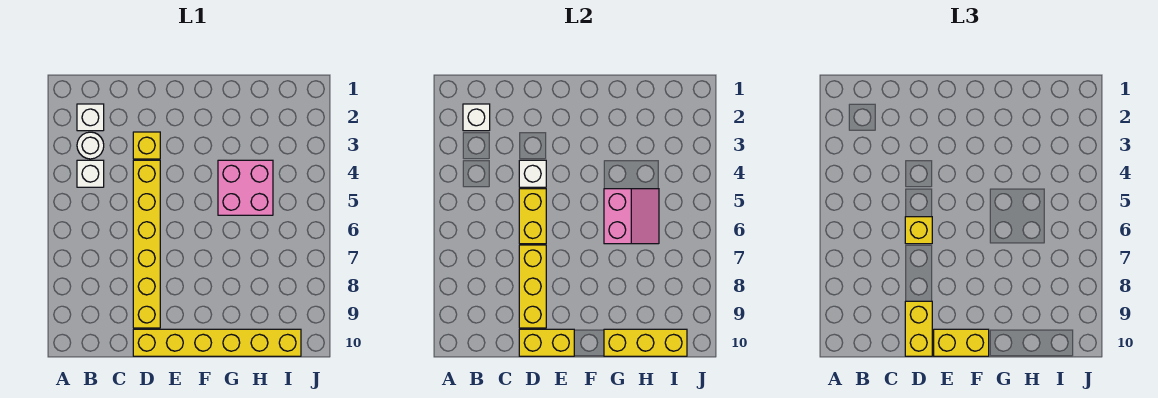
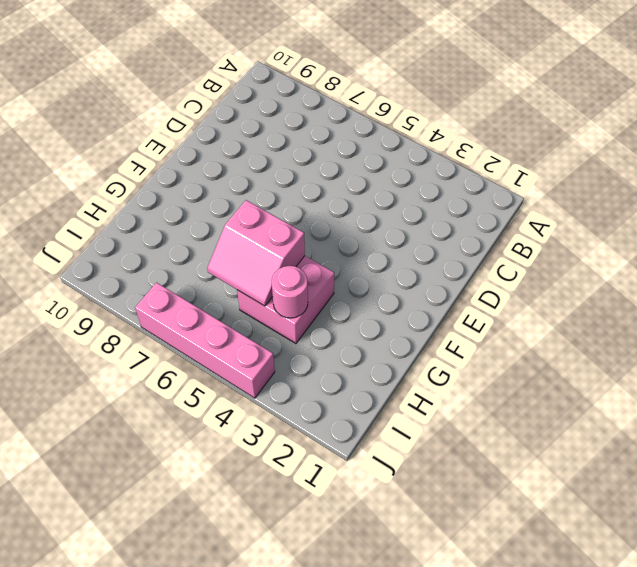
pink 1x1 round brick [272,266,308,318] -> none
pink 1x4 brick [135,283,275,398] -> none
none -> white 1x1 brick [77,104,104,131]
none -> white 1x1 round brick [77,132,104,159]
none -> white 1x1 brick [77,160,104,187]

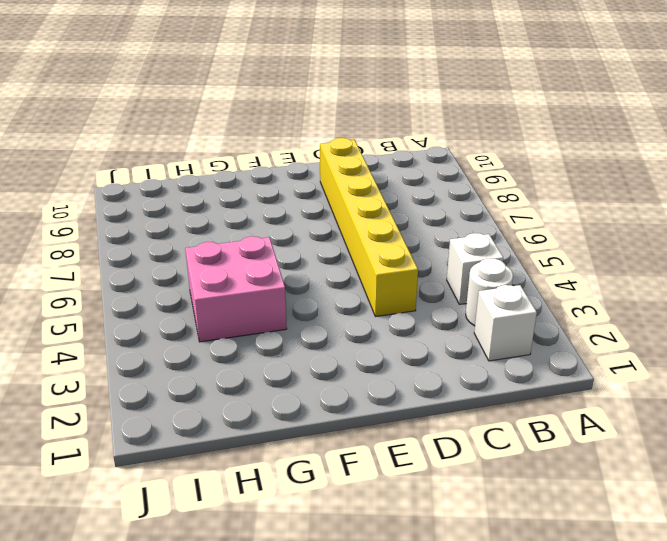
none -> yellow 1x1 brick [133,132,160,159]
none -> yellow 1x6 brick [133,329,301,356]
none -> white 1x1 brick [463,104,490,131]

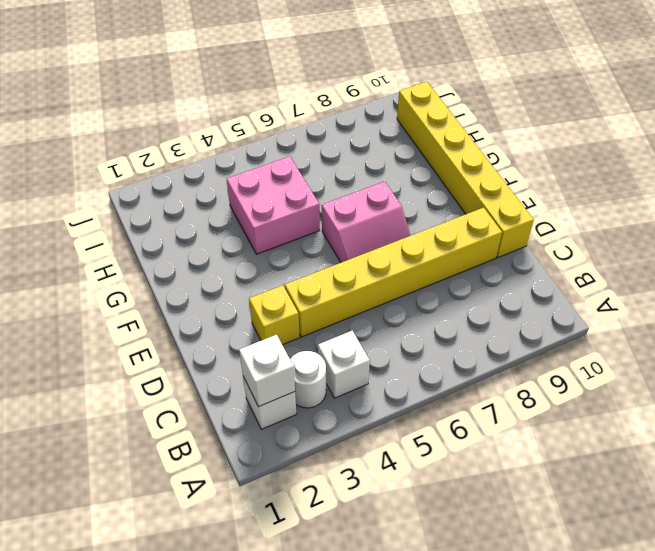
pink 2x2 slope [322,181,411,262] -> pink 2x2 slope turned to [604,189,659,244]
none -> white 1x1 brick [519,160,546,187]
none -> yellow 1x2 brick [519,189,546,244]
none -> yellow 1x3 brick [519,245,546,328]

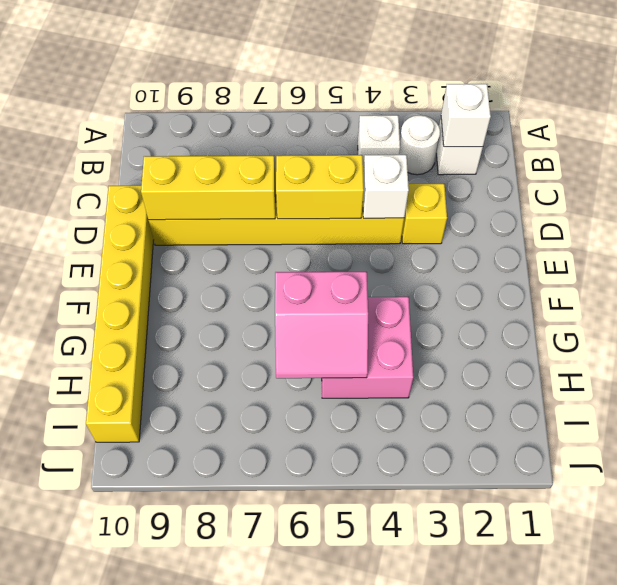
none -> yellow 1x2 brick [519,329,574,356]
none -> yellow 1x3 brick [604,329,687,356]
none -> yellow 1x1 brick [905,217,932,244]

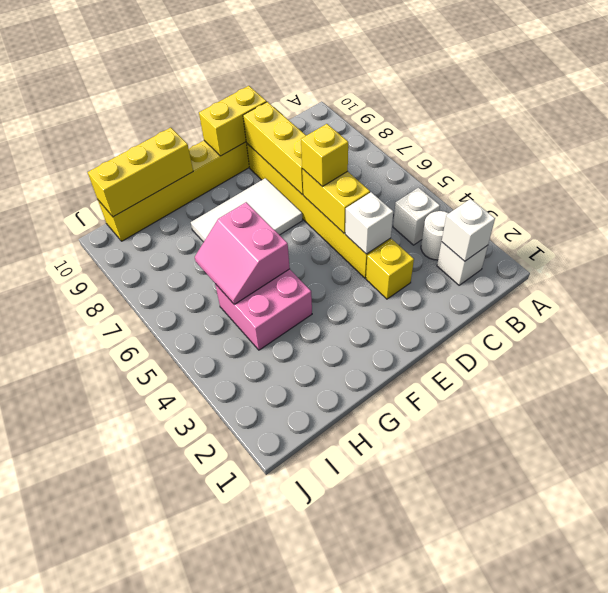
white 2x3 tile [191,178,302,242] -> none
none -> yellow 1x2 brick [905,301,932,356]
none -> yellow 1x2 brick [934,329,989,356]

